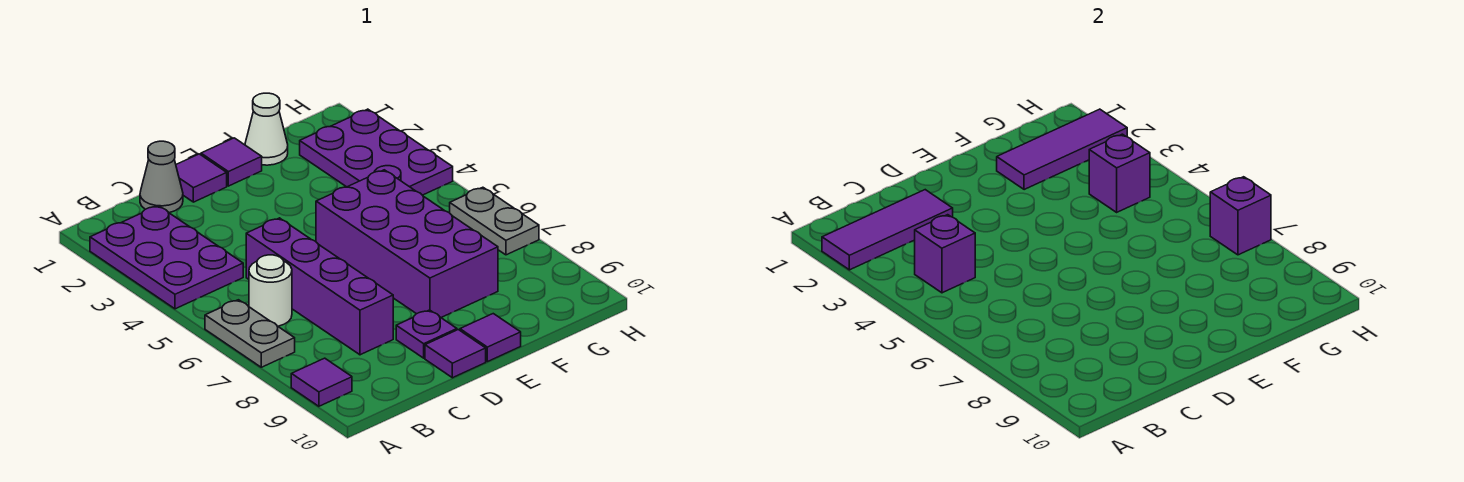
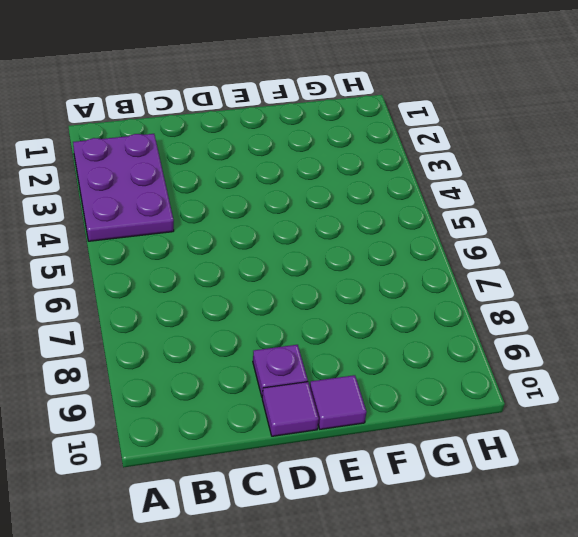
none -> grey 1x2 plate [205,300,295,367]
none -> purple 1x1 tile [291,358,352,406]
none -> white 1x1 round brick [249,255,292,326]

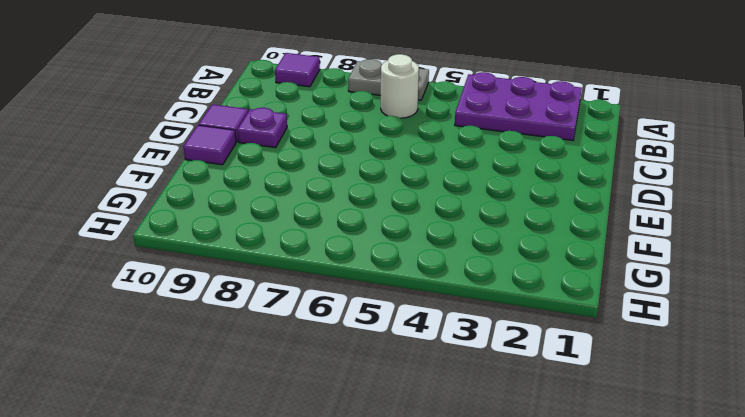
none -> grey 1x1 cone [140,141,183,213]
none -> purple 1x4 brick [246,218,393,355]
none -> purple 1x1 tile [176,154,227,202]

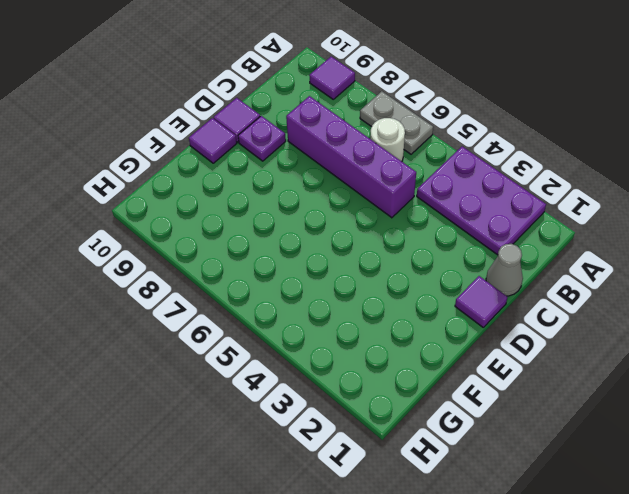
none -> purple 1x1 tile [201,138,262,186]
none -> purple 2x4 brick [316,170,498,317]
none -> white 1x1 cone [245,93,288,165]

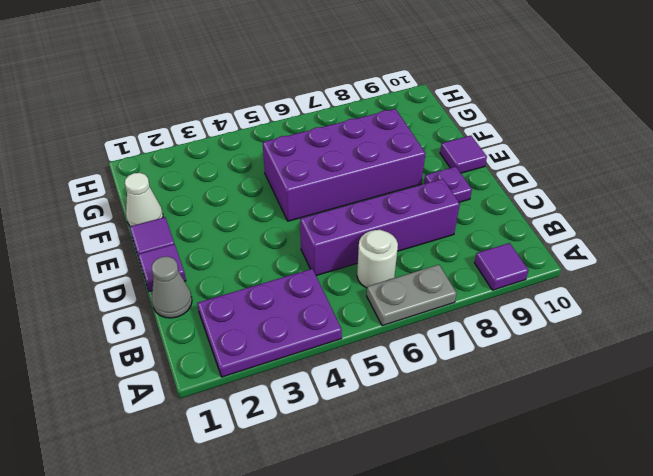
none -> purple 1x1 tile [425,330,486,378]
none -> purple 2x3 plate [300,109,453,195]
none -> grey 1x2 plate [450,187,539,255]

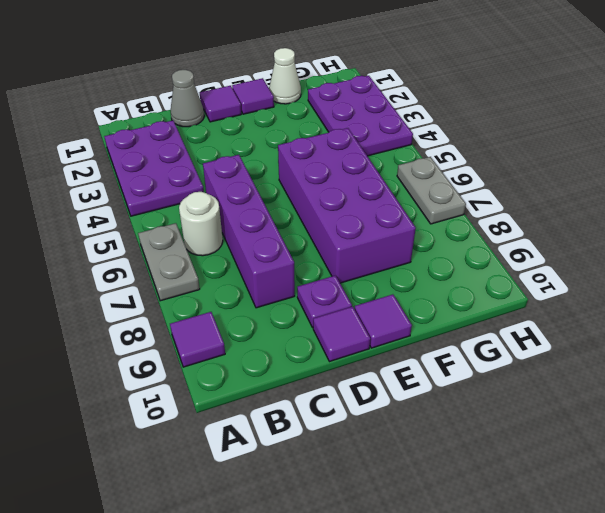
none -> purple 1x3 tile [822,190,953,270]
none -> purple 1x1 brick [915,215,975,293]
none -> purple 1x3 tile [997,109,1127,190]

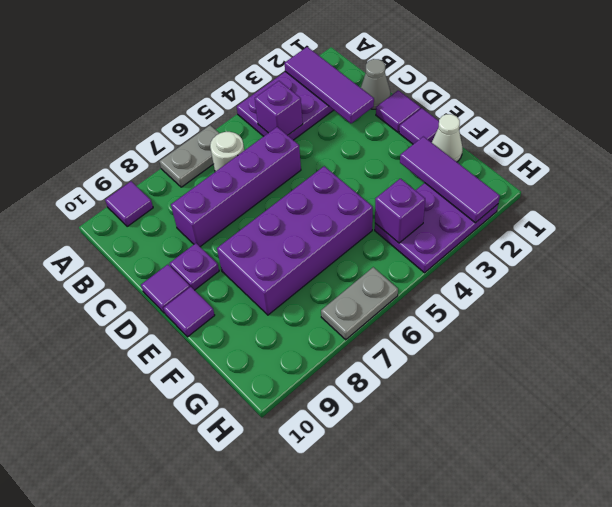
none -> purple 1x1 brick [1210,177,1271,255]

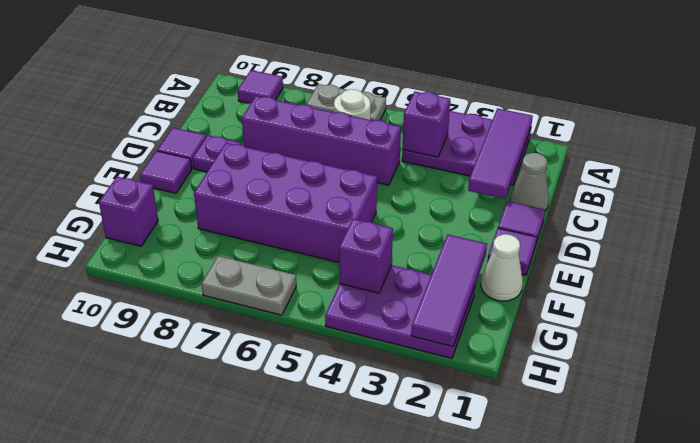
purple 1x1 brick [99,176,158,246] -> purple 1x1 brick moved to [1210,177,1271,255]

